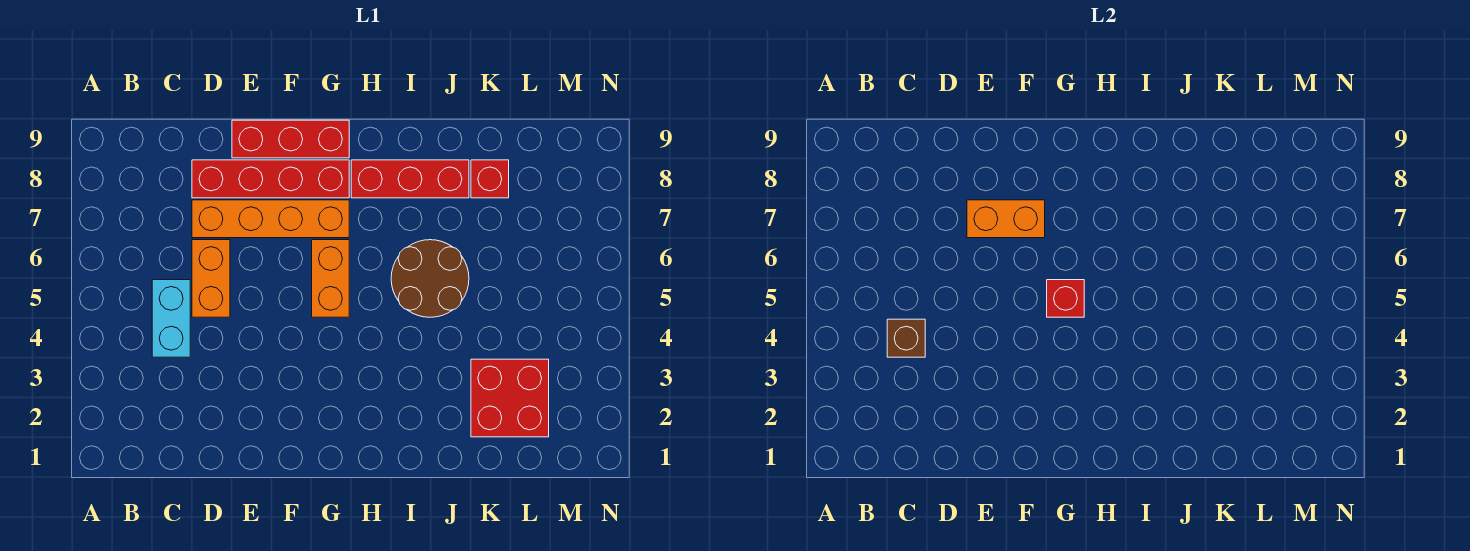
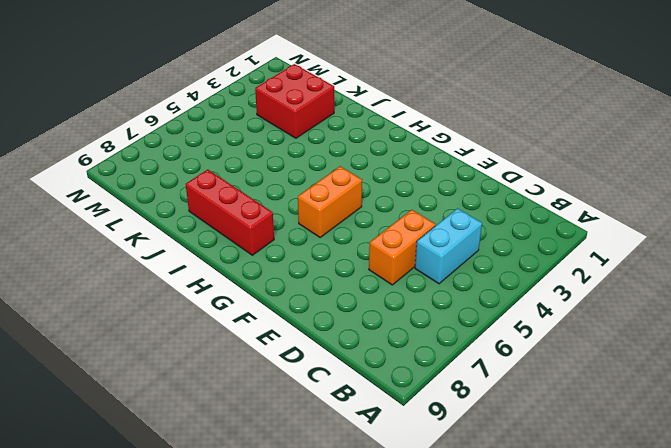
none -> orange 1x4 brick [192,200,349,238]
none -> red 1x4 brick [192,160,349,198]
none -> red 1x3 brick [232,120,349,158]

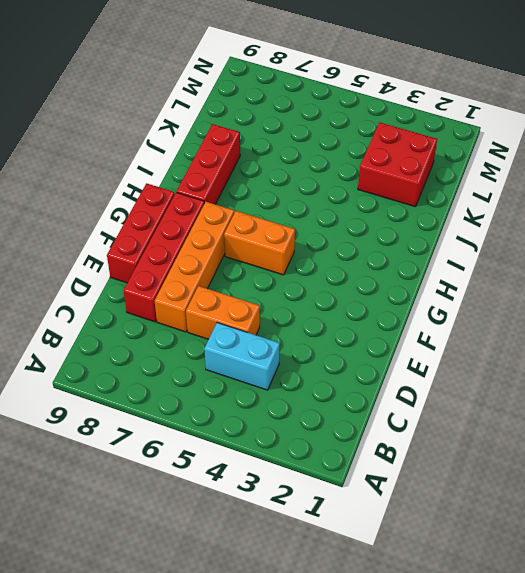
none -> brown 2x2 round brick [391,240,469,317]
none -> red 1x1 brick [471,160,509,198]
none -> brown 1x1 brick [887,319,925,357]

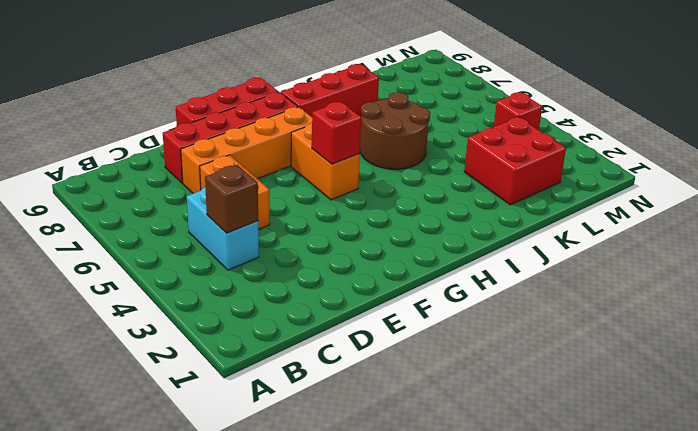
red 1x1 brick [494,92,542,130] -> red 1x1 brick moved to [471,160,509,198]
none -> orange 1x2 brick [967,200,1045,238]

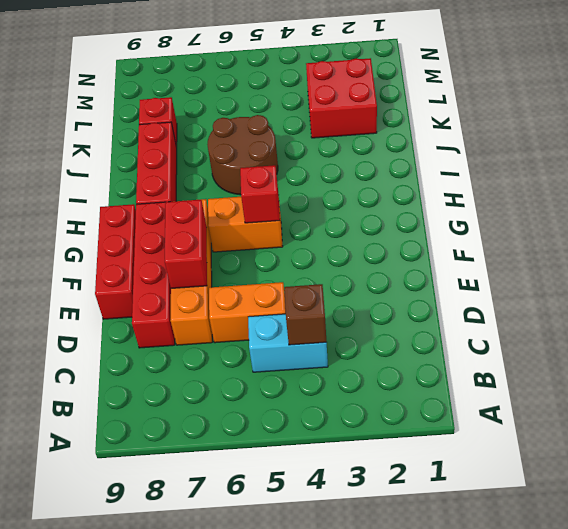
red 1x2 brick [165,200,207,288] -> orange 1x2 brick [967,200,1045,238]

